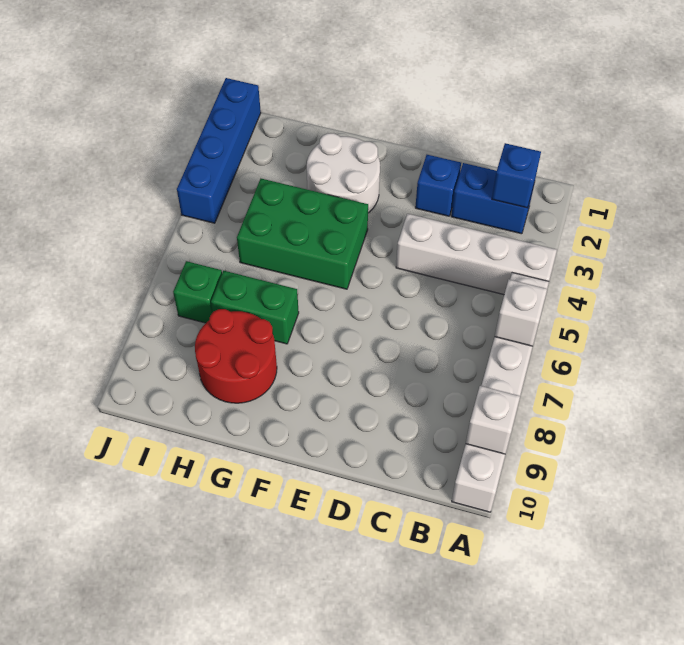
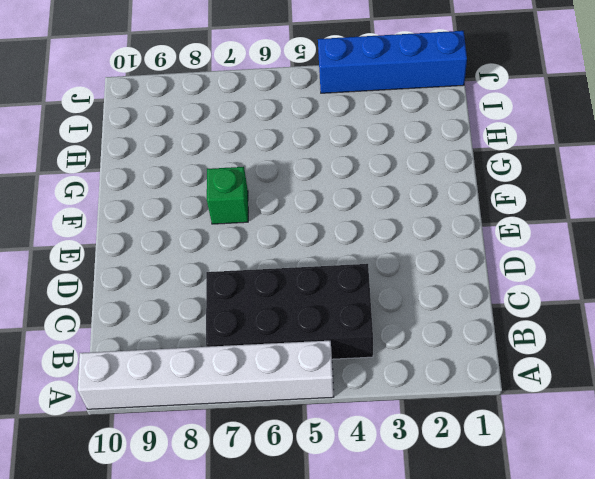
black 2x4 brick [206,264,373,359] -> white 1x4 brick [396,214,557,295]
green 1x1 brick [207,167,248,224] -> green 1x1 brick moved to [173,261,222,323]
none -> blue 1x2 brick [451,163,534,234]
none -> blue 1x1 brick [415,155,461,216]
none -> white 2x2 round brick [307,133,380,213]

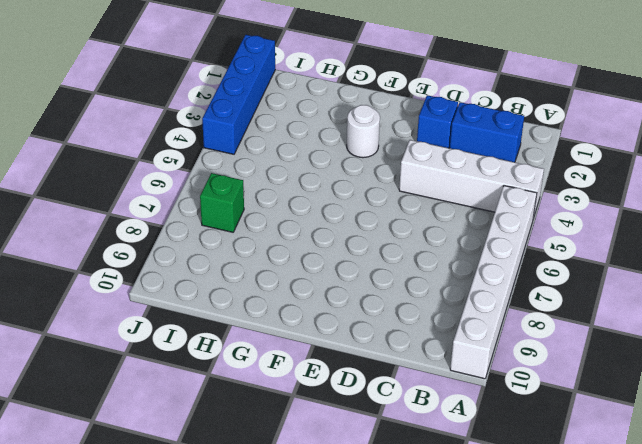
white 1x1 round brick [347,105,380,158] -> white 2x2 round brick [307,133,380,213]
none -> green 2x3 brick [237,178,368,289]
none -> green 1x2 brick [211,271,299,344]
none -> red 2x2 round brick [195,309,277,403]

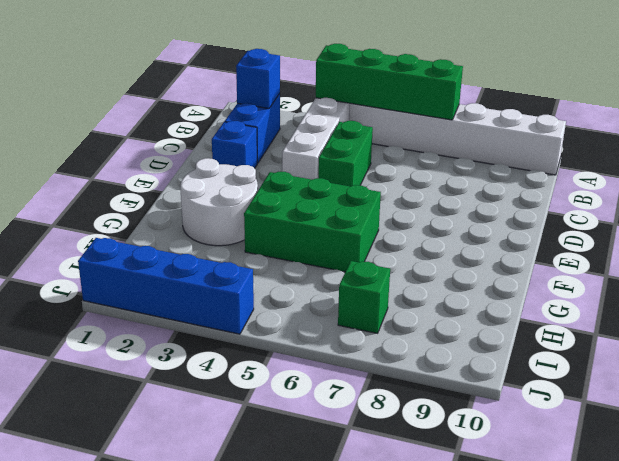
green 1x4 brick [316,44,463,120] -> white 1x1 brick [495,280,547,346]
green 1x2 brick [318,121,373,186] -> green 1x2 brick moved to [211,271,299,344]
green 2x3 brick [244,171,381,272] -> green 2x3 brick turned to [237,178,368,289]
none -> red 2x2 round brick [195,309,277,403]
none -> white 1x1 brick [466,386,520,454]

